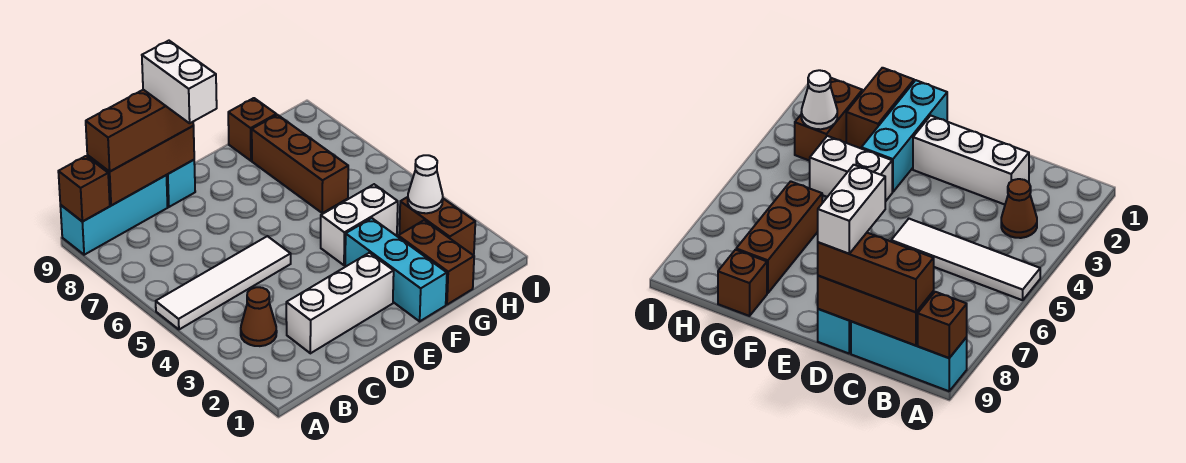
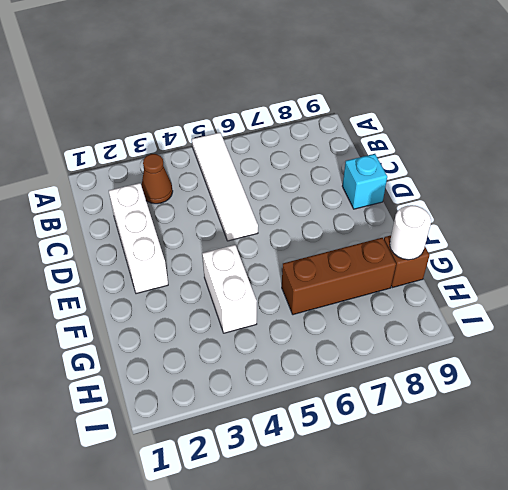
white 1x1 round brick [390,205,431,260] -> none
none -> cyan 1x3 brick [60,175,168,255]
none -> cyan 1x3 brick [345,218,447,321]
none -> brown 1x2 brick [398,220,474,305]

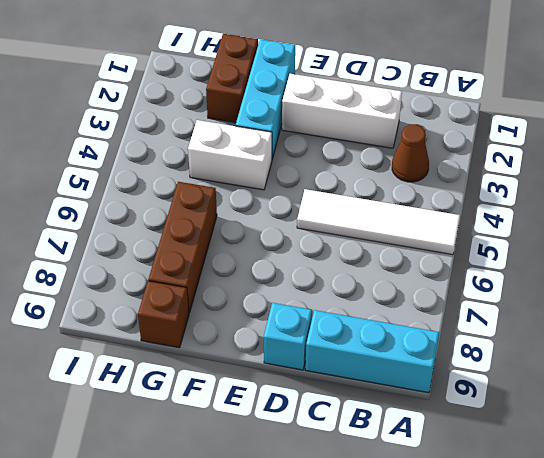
none -> brown 1x2 brick [399,197,475,255]
none -> brown 1x1 brick [58,156,110,222]
none -> brown 1x3 brick [87,126,194,205]

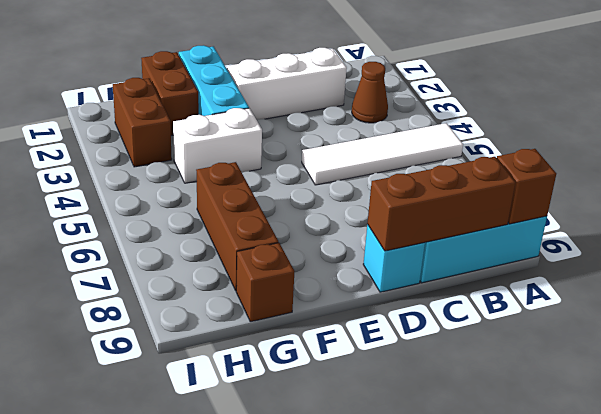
none -> white 1x1 cone [408,155,443,213]
none -> brown 1x3 brick [86,90,194,172]
none -> white 1x2 brick [142,41,217,123]

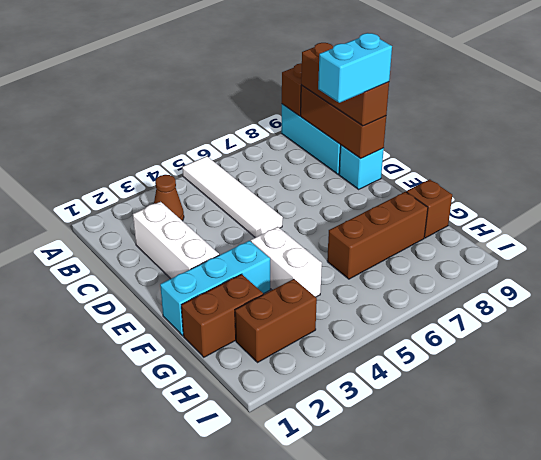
cyan 1x2 brick [318,33,392,103] -> white 1x2 brick [142,41,217,123]
none -> white 1x1 cone [408,155,443,213]

